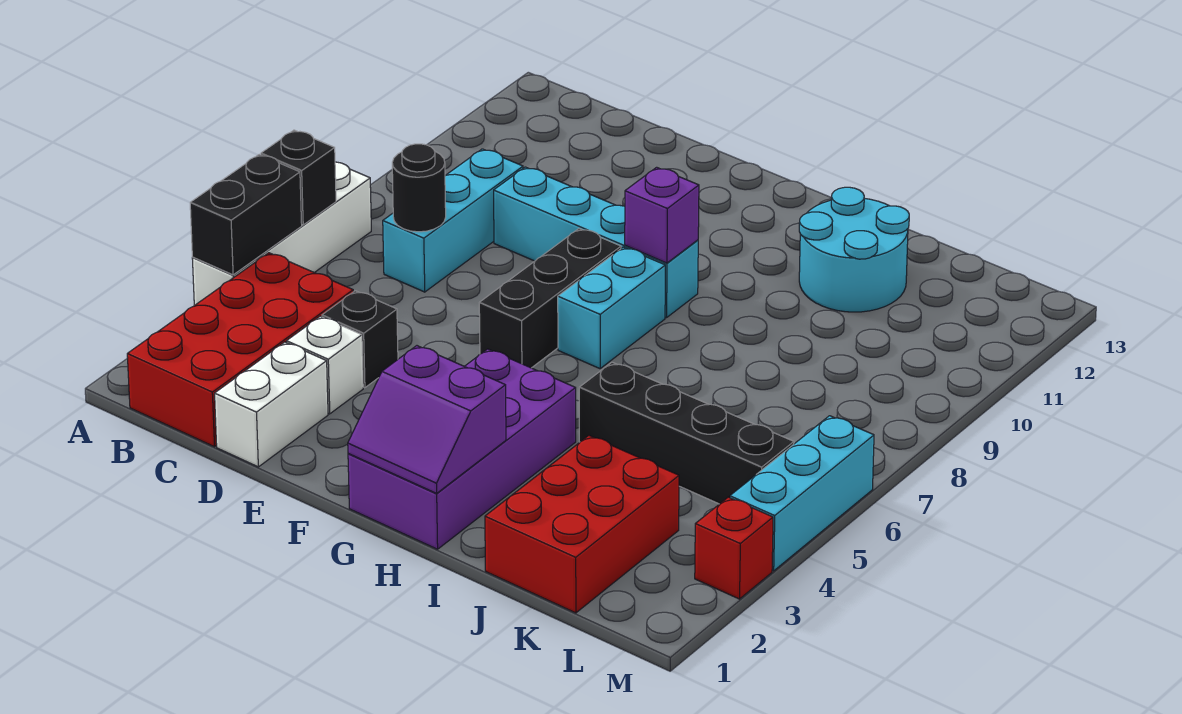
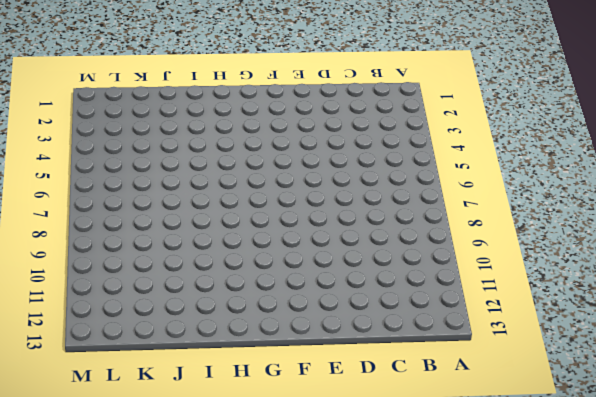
none -> white 1x4 brick [192,162,371,305]
none -> red 2x4 brick [127,253,353,447]
none -> cyan 1x3 brick [383,149,523,292]

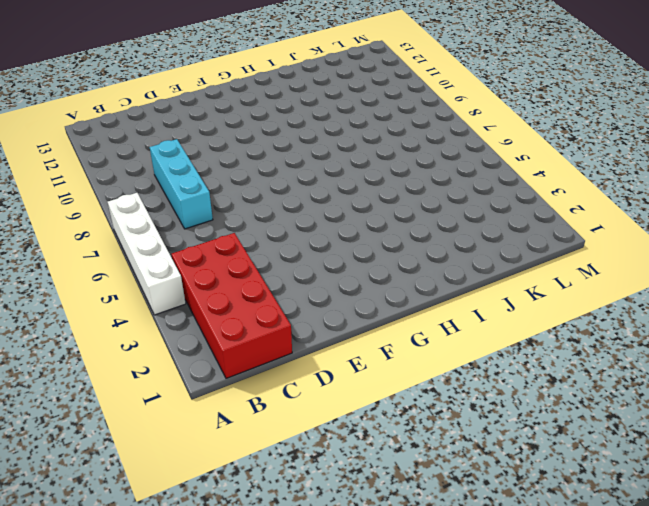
none -> white 1x2 brick [215,342,328,467]
none -> white 1x1 brick [287,316,363,414]
none -> black 1x1 brick [322,291,398,388]

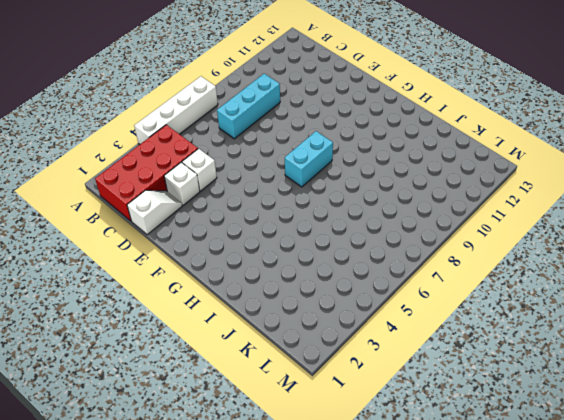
white 1x2 slope [127,190,182,235] -> white 1x2 brick [215,342,328,467]
white 1x1 brick [182,149,217,191] -> black 1x1 brick [322,291,398,388]
none -> cyan 1x4 brick [494,167,698,318]
none -> black 1x3 brick [479,228,621,368]
none -> purple 2x4 brick [348,349,576,549]

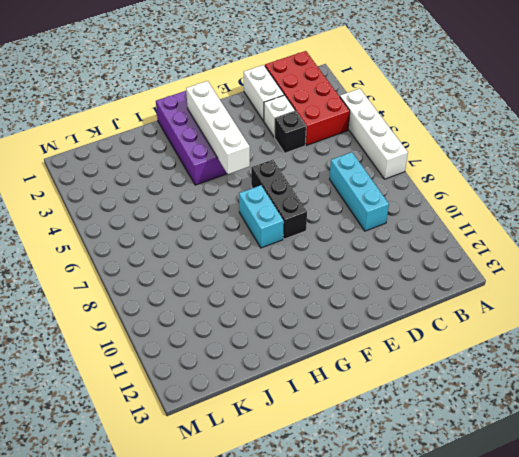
white 1x4 brick [186,81,250,174] -> purple 2x2 slope [348,346,506,493]
none -> cyan 1x4 brick [494,167,698,318]
none -> black 1x4 brick [579,362,794,504]
none -> cyan 2x2 round brick [799,187,909,312]

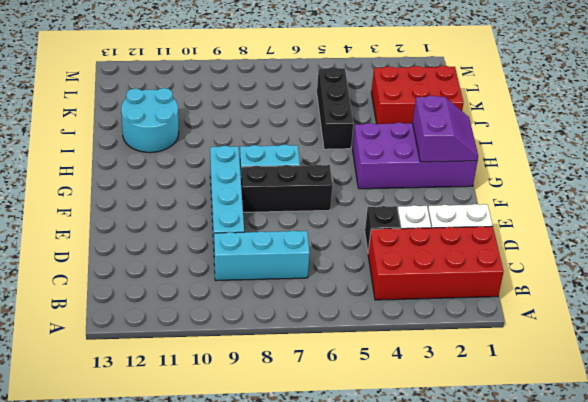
black 1x3 brick [317,67,353,149] -> black 1x4 brick [579,362,794,504]
none -> white 1x4 brick [192,162,371,305]
none -> red 1x1 brick [695,497,773,599]
none -> cyan 1x3 brick [730,416,874,571]

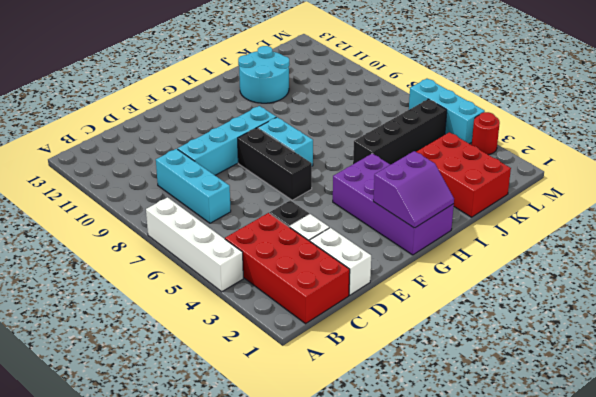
red 1x1 round brick [472,112,500,154] -> red 1x1 brick [695,497,773,599]
none -> black 1x2 brick [190,154,302,275]
none -> black 1x1 brick [261,130,336,225]
none -> black 1x1 round brick [392,144,446,232]

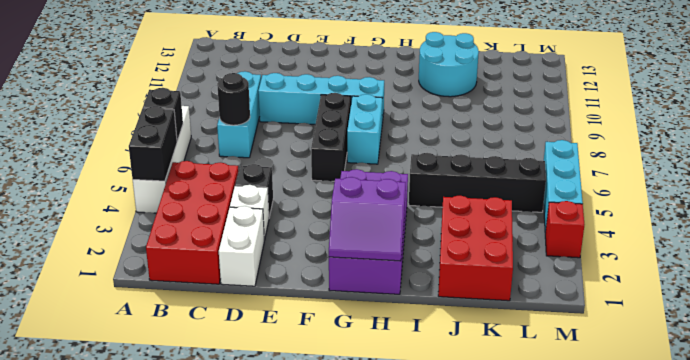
none -> purple 1x1 brick [625,167,699,263]

